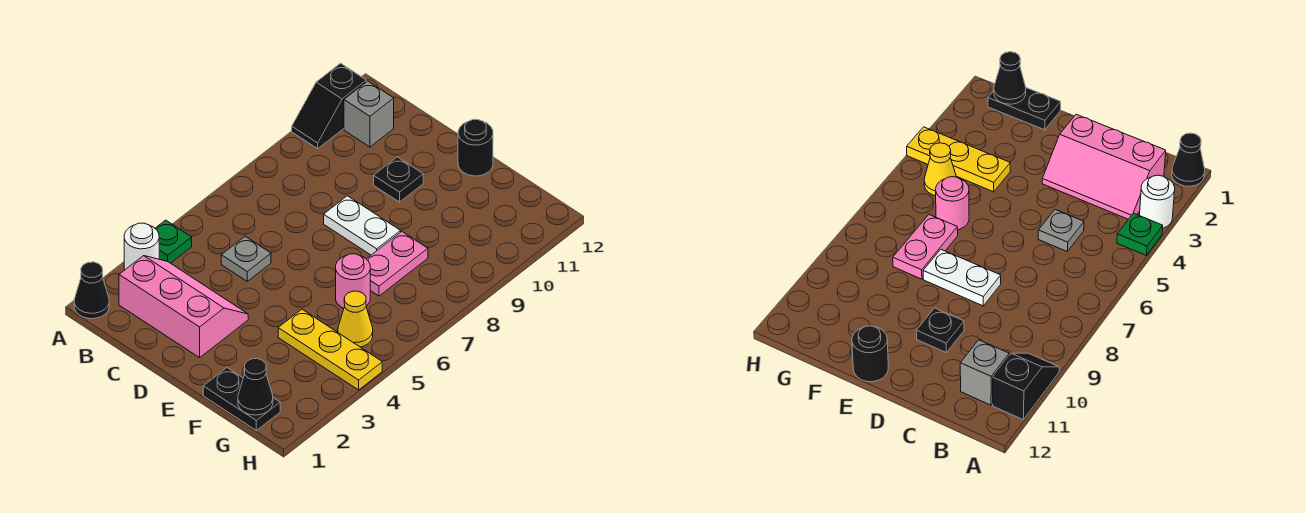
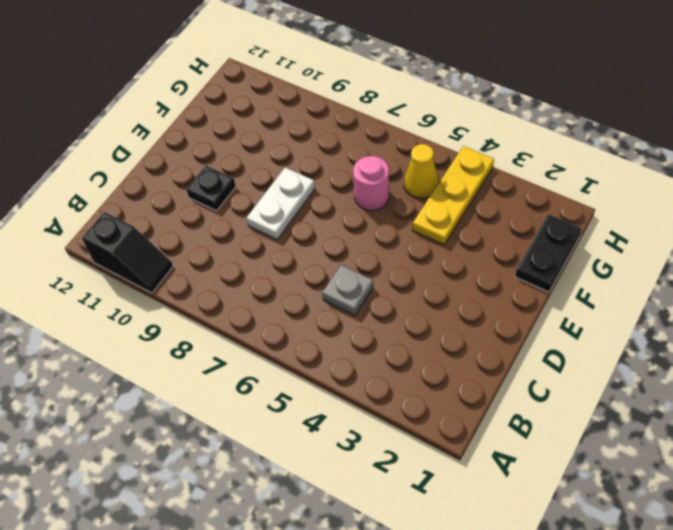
none -> black 1x1 cone [74,262,109,319]
none -> white 1x1 round brick [124,223,159,270]
none -> green 1x1 plate [155,220,192,263]

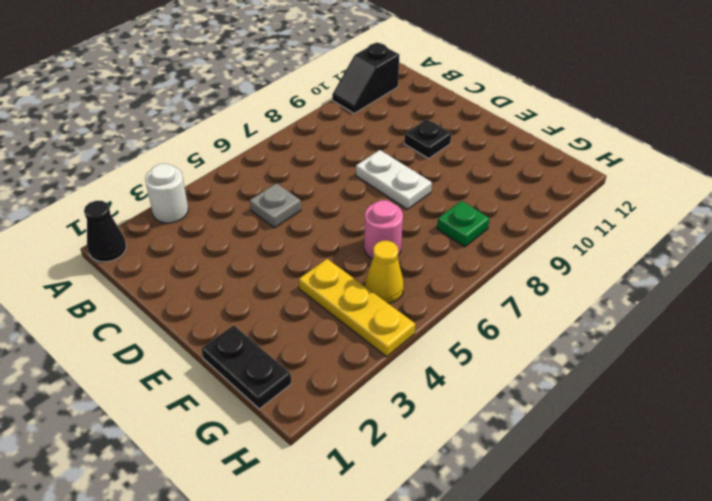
green 1x1 plate [437,201,490,247] -> green 1x1 plate moved to [155,220,192,263]
none -> pink 2x3 slope [119,256,248,358]
none -> grey 1x1 brick [344,81,394,147]
none -> black 1x1 round brick [458,120,493,176]

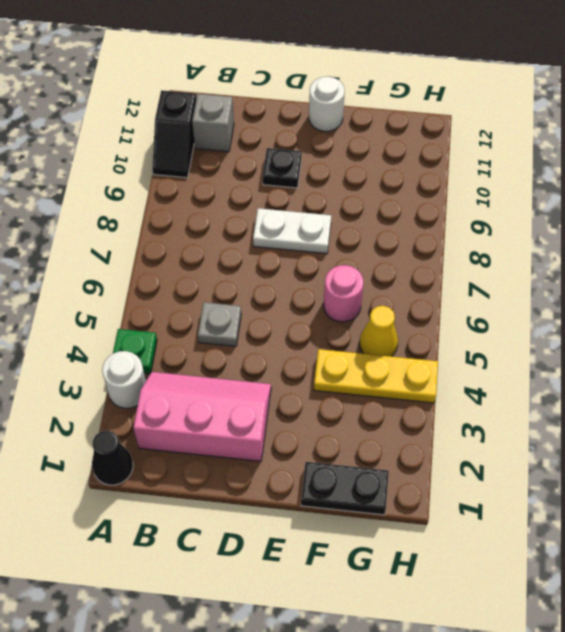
white 1x1 round brick [309,76,345,131] -> black 1x1 round brick [458,120,493,176]
none -> pink 1x2 plate [367,232,428,296]
none -> black 1x1 cone [238,359,273,415]

